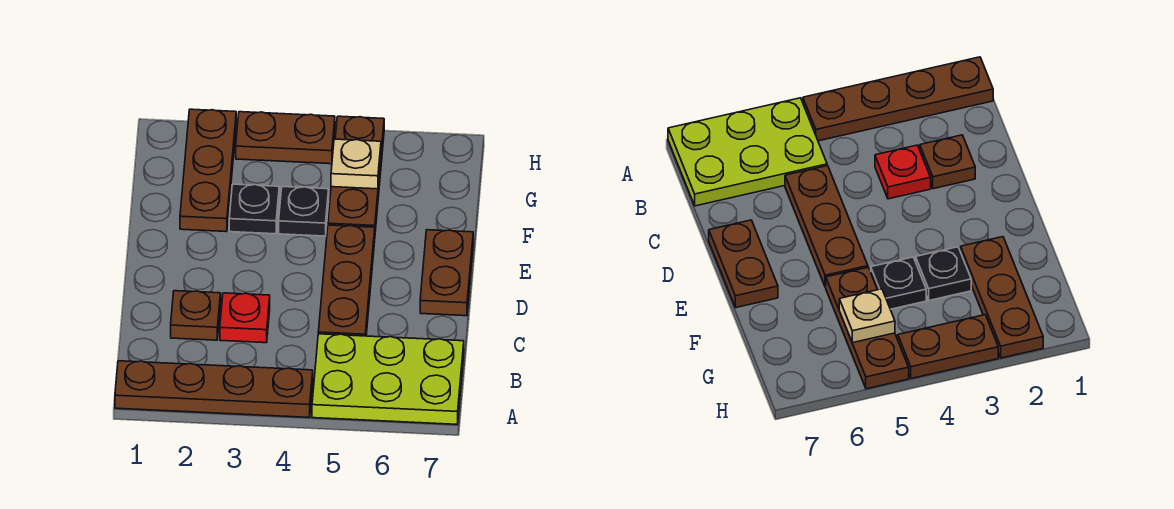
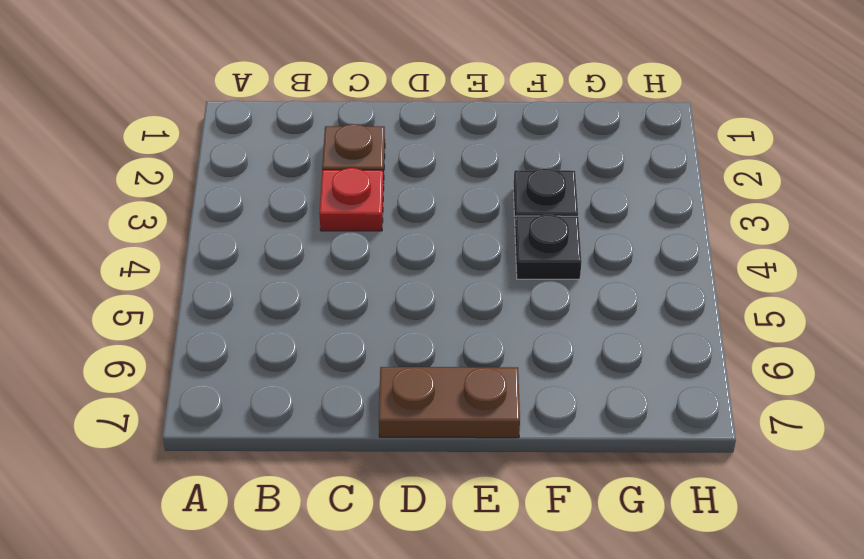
none -> brown 1x4 plate [115,361,313,417]
none -> lime 2x3 plate [312,334,464,424]
none -> brown 1x3 plate [318,225,375,336]

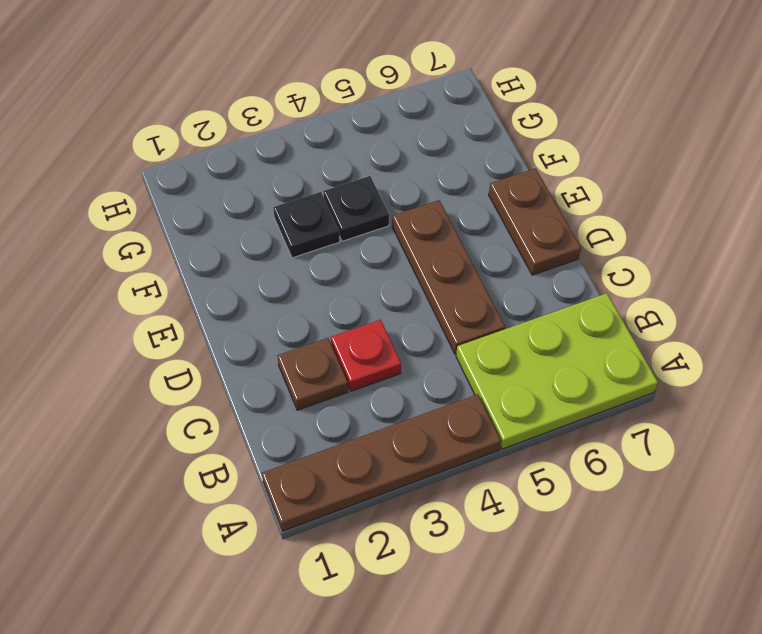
none -> brown 1x3 plate [180,109,236,232]
none -> brown 1x3 plate [328,116,384,231]
none -> brown 1x2 plate [236,112,335,164]

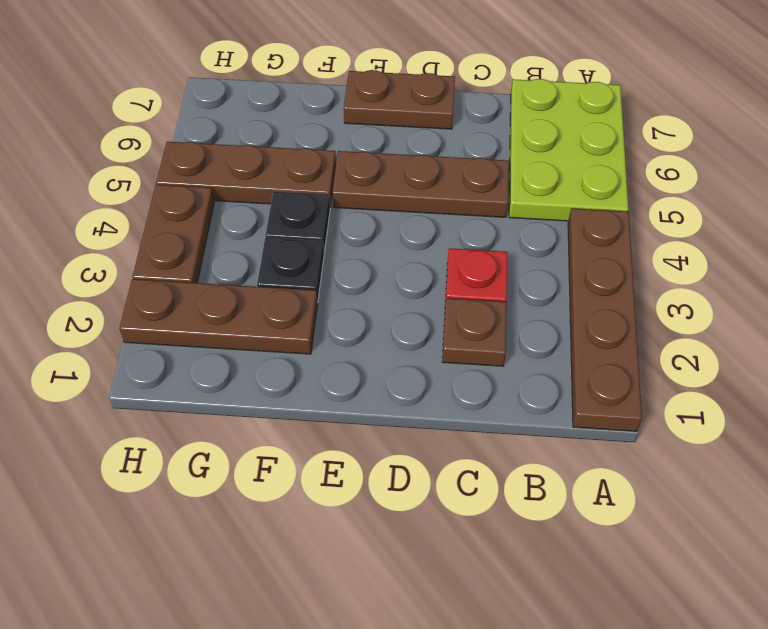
none -> tan 1x1 plate [331,139,381,189]

